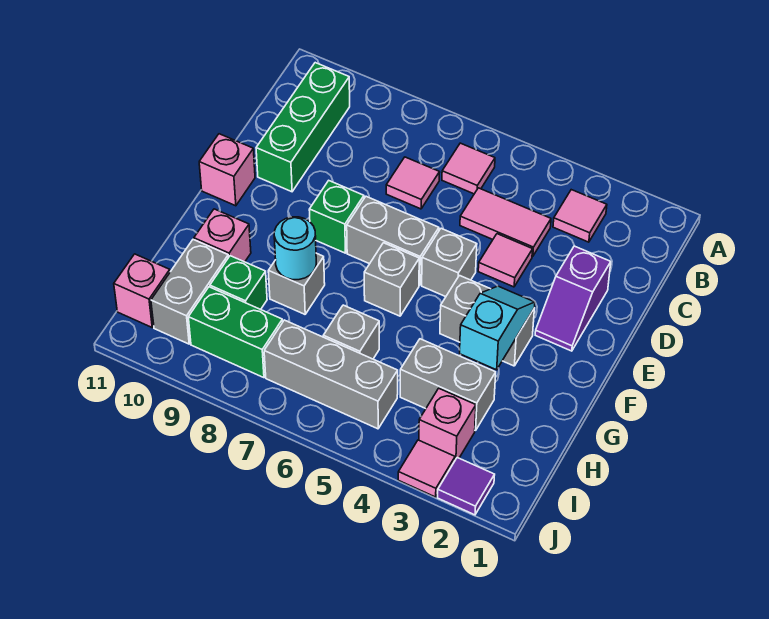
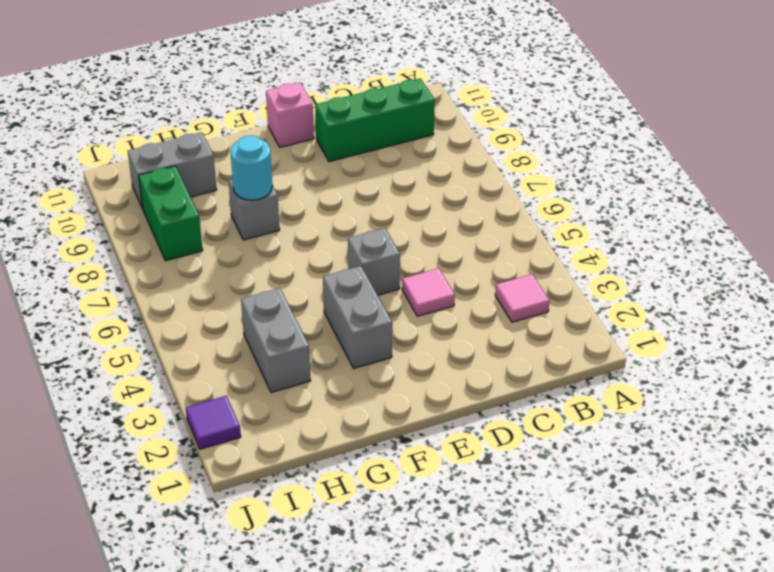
none -> pink 1x1 tile [442,143,495,194]
none -> pink 1x2 tile [460,188,551,256]
none -> pink 1x1 tile [386,157,440,209]

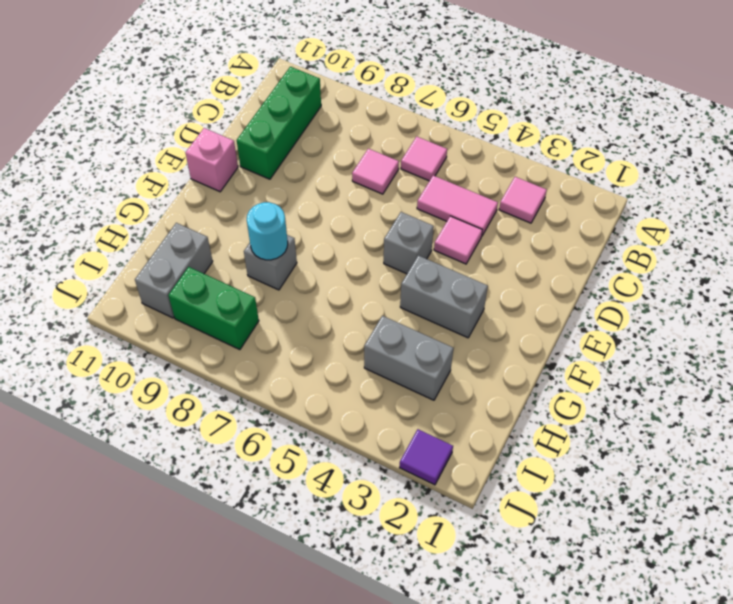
none -> purple 1x2 slope [535,246,611,351]
none -> grey 1x2 brick [347,196,439,285]
none -> green 1x1 brick [309,181,364,253]

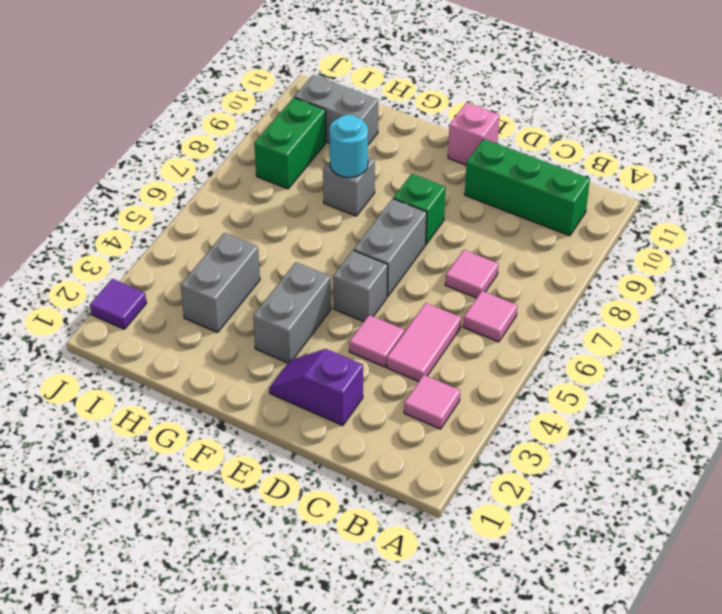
none -> grey 1x1 brick [364,243,419,316]
none -> pink 1x1 brick [194,209,251,262]
none -> grey 1x1 brick [323,305,379,359]

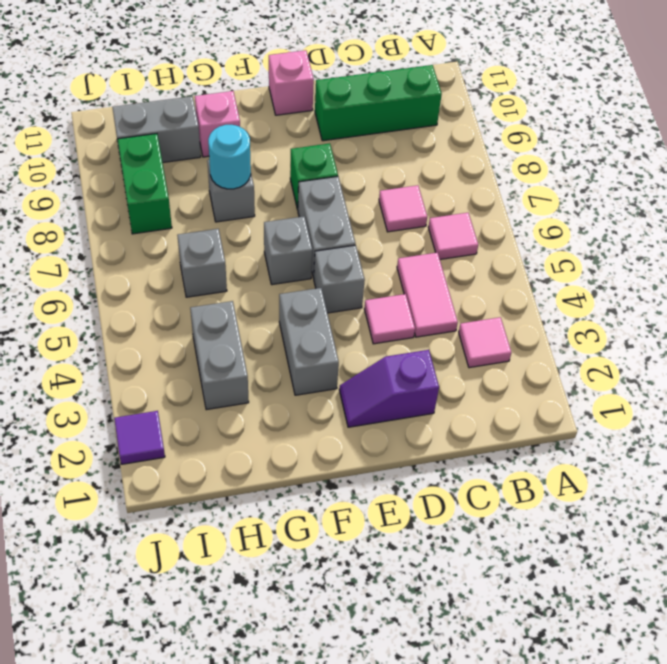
none -> green 1x1 brick [210,256,267,310]
none -> pink 1x1 brick [419,388,476,460]
none -> grey 1x3 brick [264,320,398,429]

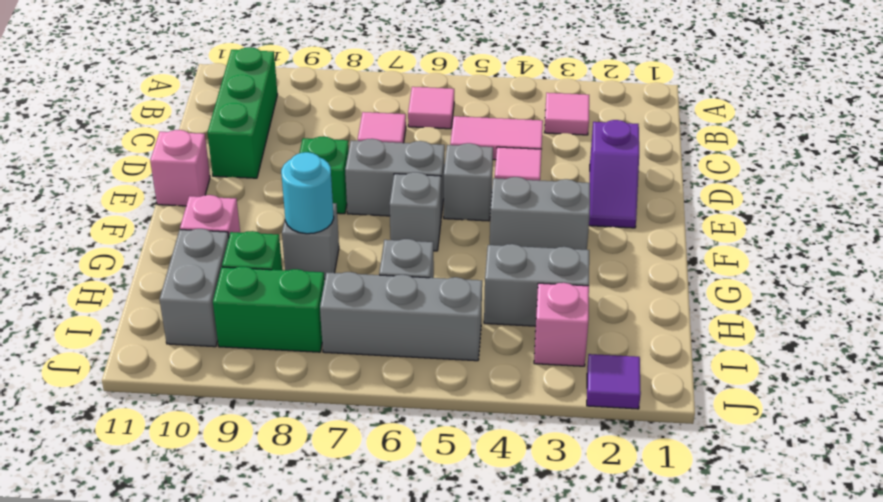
none -> pink 1x1 brick [114,254,170,327]
none -> pink 1x1 tile [398,440,455,497]
none -> cyan 1x2 slope [460,286,535,370]

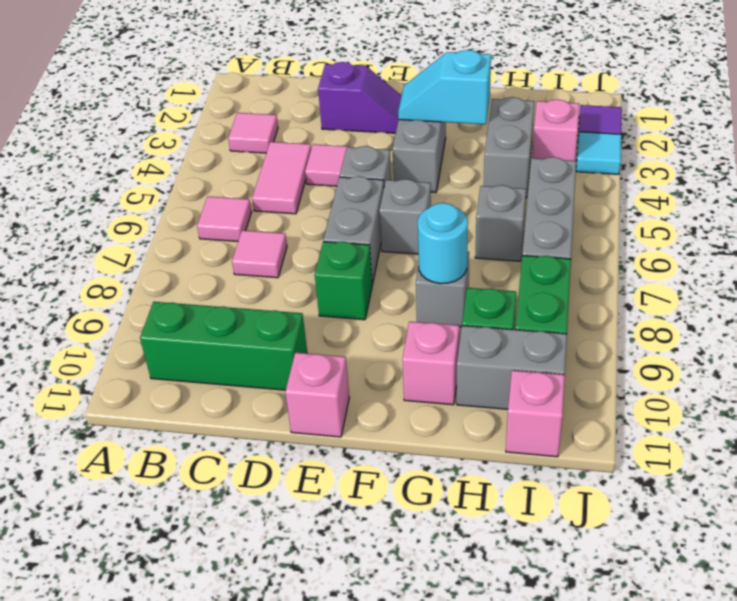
cyan 1x1 tile [576,132,621,174] -> pink 1x1 tile [398,440,455,497]

